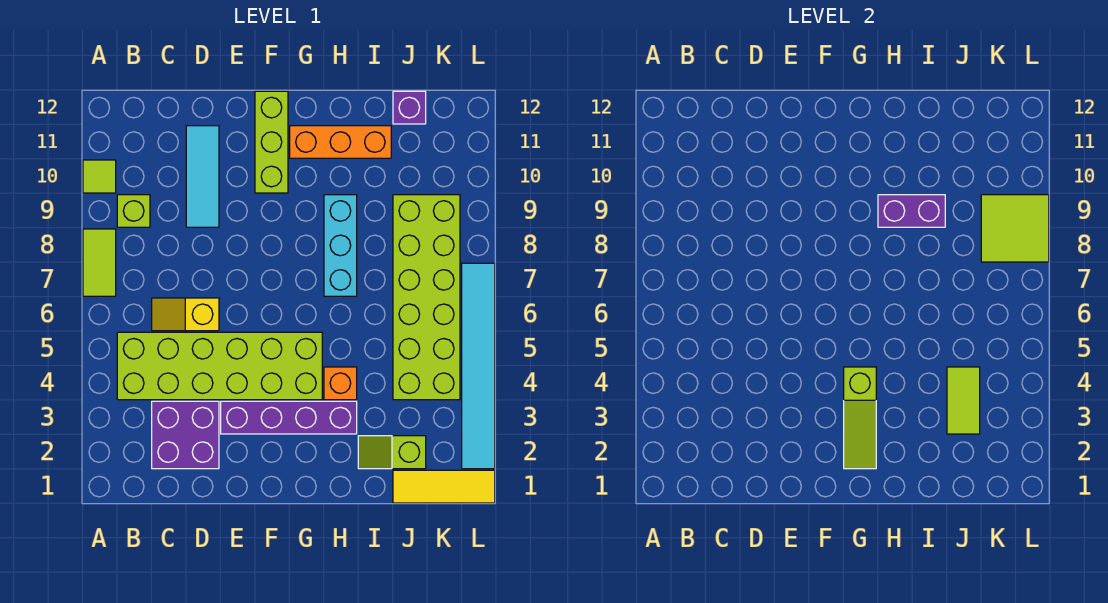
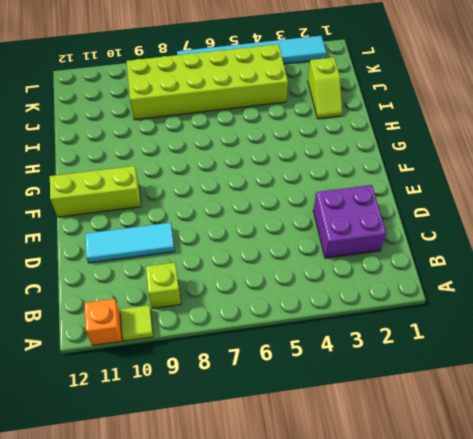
orange 1x1 brick [84,299,122,345] -> orange 1x1 brick moved to [324,367,357,400]
none -> lime 1x2 tile [83,229,116,296]
none -> lime 2x6 brick [117,332,322,400]
none -> yellow 1x2 slope [152,298,219,331]

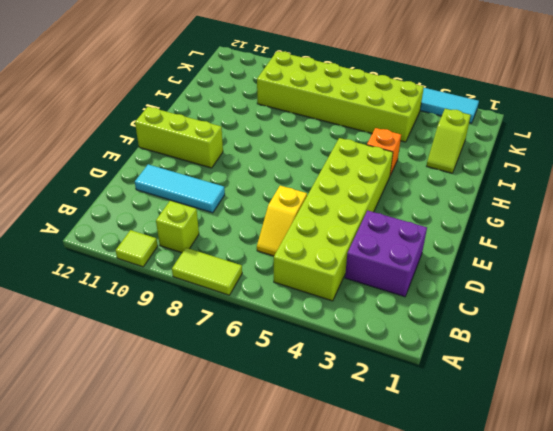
none -> purple 1x4 brick [221,401,357,434]
none -> orange 1x3 brick [290,126,391,158]
none -> cyan 1x3 brick [324,195,357,296]

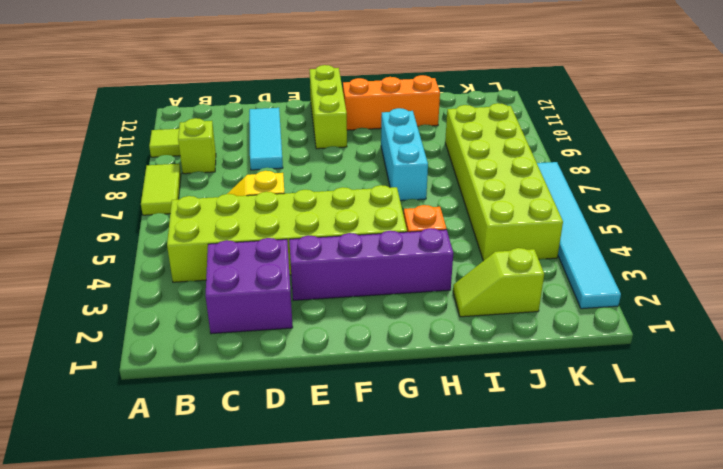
none -> yellow 1x3 tile [393,470,495,503]
none -> purple 1x1 brick [393,91,426,124]
none -> lime 1x3 slope [844,367,876,469]

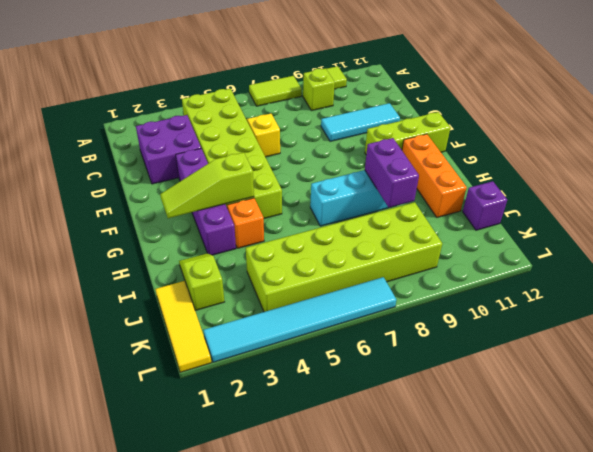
none -> lime 1x2 tile [947,367,980,434]
none -> lime 2x2 tile [981,195,1049,262]

